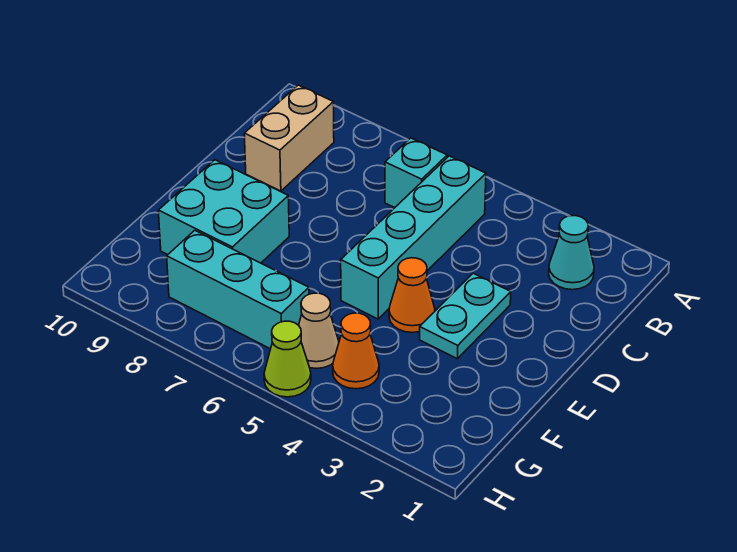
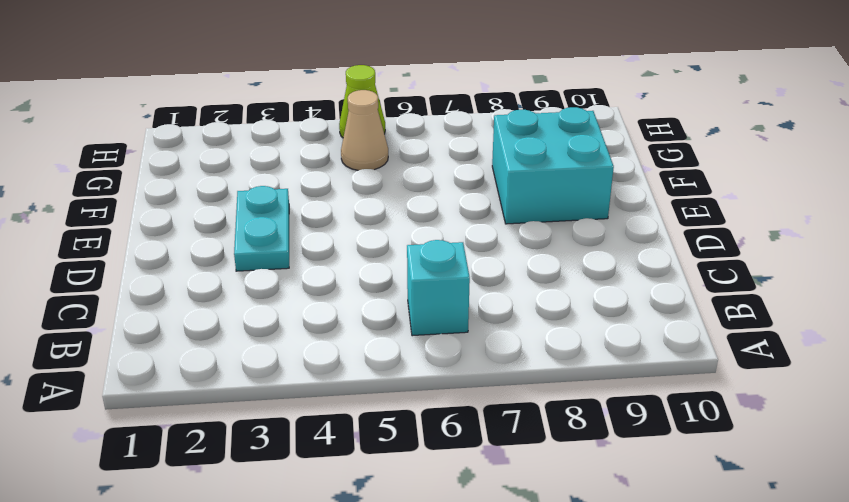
none -> cyan 1x1 cone [549,216,594,290]
none -> cyan 1x4 brick [341,156,486,319]

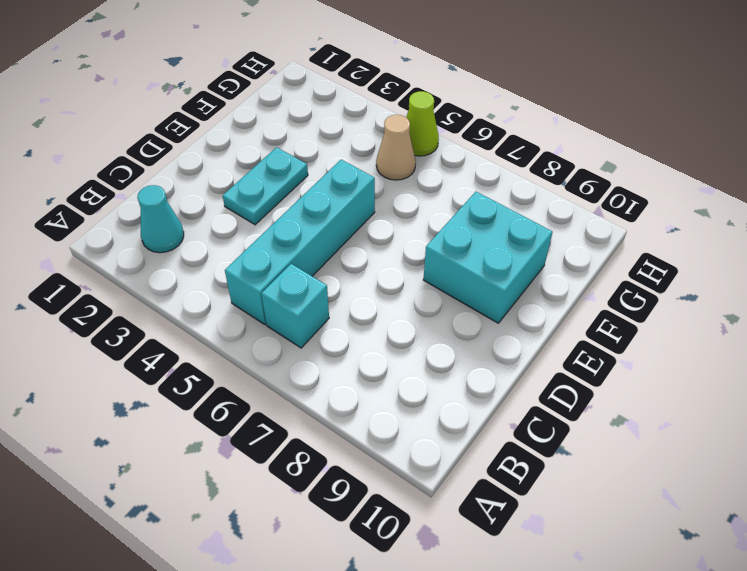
none -> tan 1x2 brick [244,85,334,191]
none -> orange 1x1 cone [389,258,435,333]

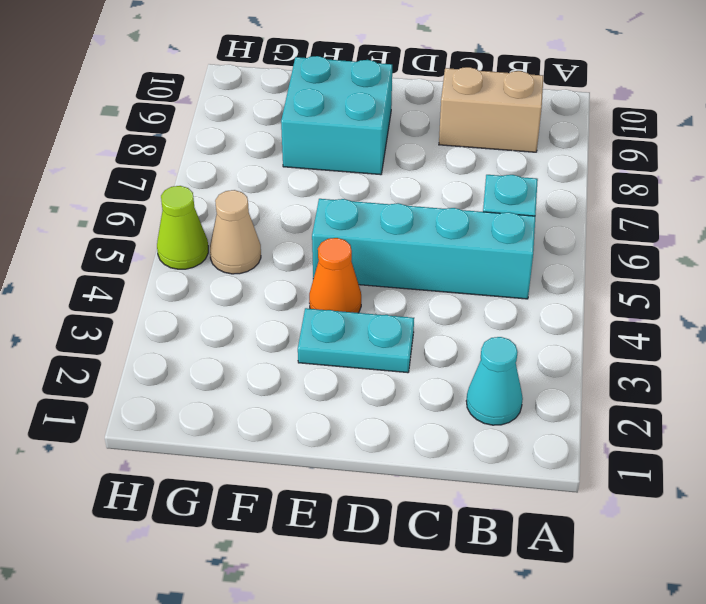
none -> orange 1x1 cone [333,313,379,389]
none -> cyan 1x3 brick [167,230,309,349]

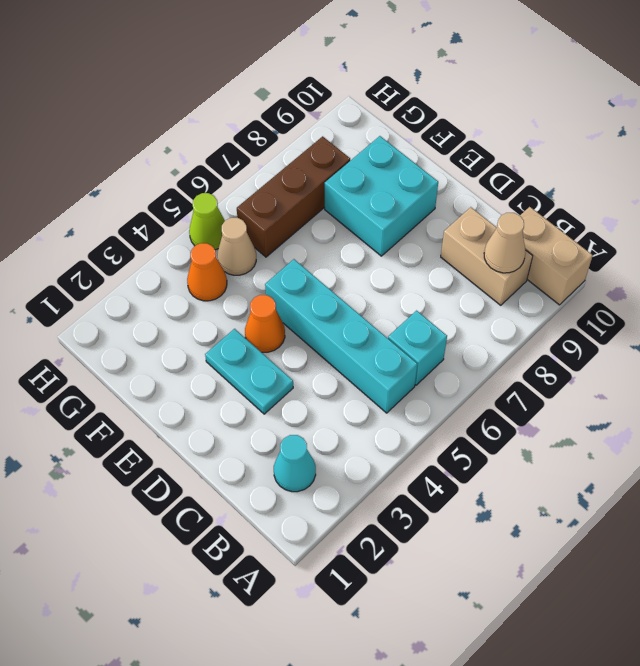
tan 1x2 brick [520,207,593,305] -> none
tan 1x1 cone [484,213,526,273] -> none
brown 1x3 brick [237,136,350,257] -> cyan 1x3 brick [167,230,309,349]

